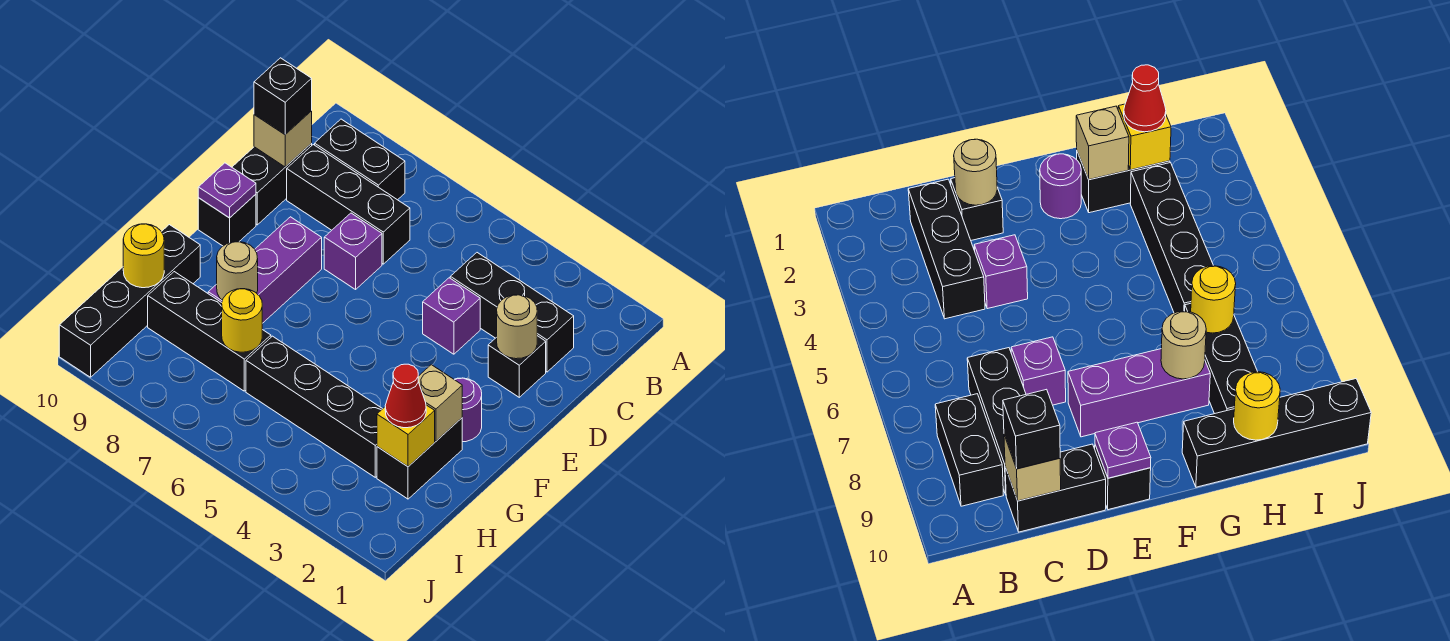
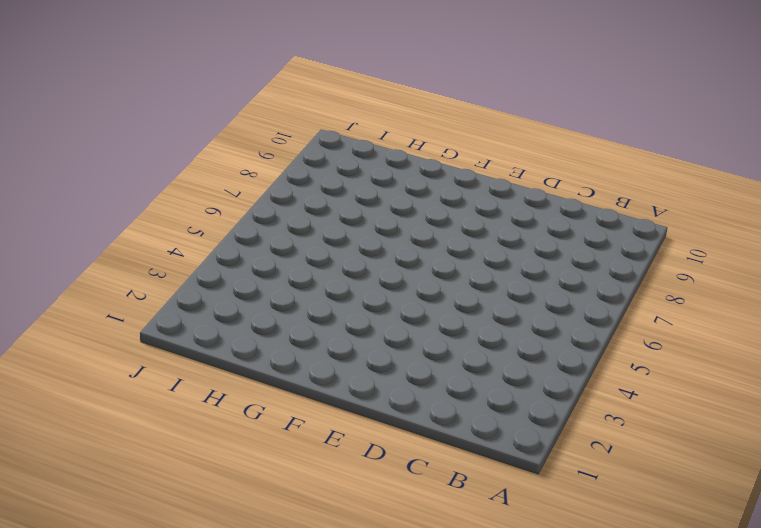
none -> black 1x2 brick [315,119,405,200]
none -> black 1x3 brick [450,253,574,372]
none -> black 1x3 brick [287,145,410,264]

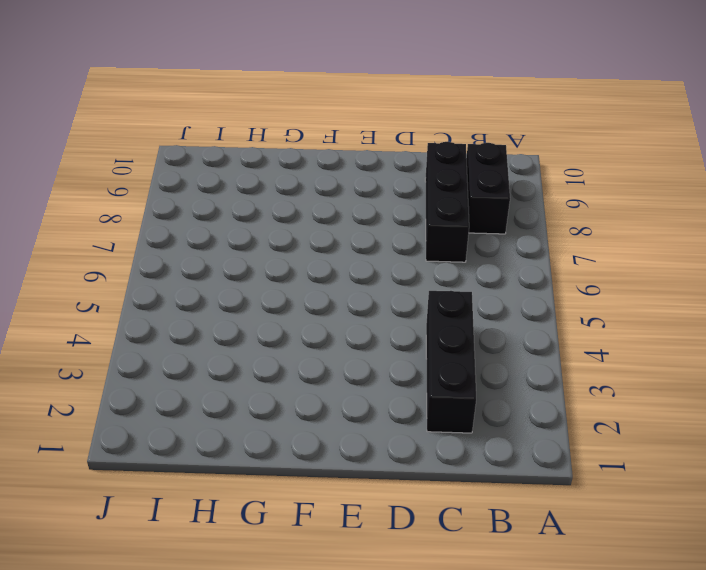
none -> black 1x2 brick [232,144,312,225]
none -> black 1x1 brick [488,336,546,397]
none -> purple 1x1 brick [423,278,480,354]

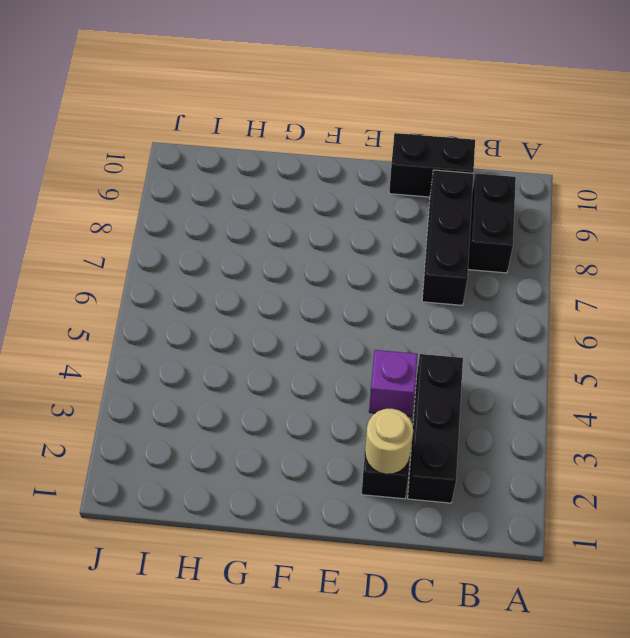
none -> purple 1x1 brick [324,213,382,289]
none -> purple 1x3 brick [208,217,322,323]
none -> black 1x1 brick [198,194,256,246]

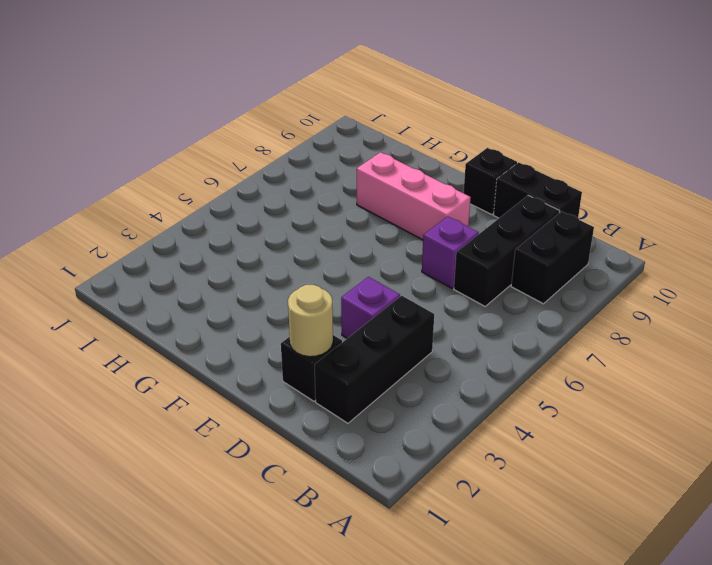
pink 1x3 brick [357,152,471,240] -> purple 1x3 brick [208,217,322,323]
none -> purple 1x1 round brick [454,378,482,442]
none -> black 1x2 brick [377,418,462,499]
none -> black 1x4 brick [59,225,200,377]

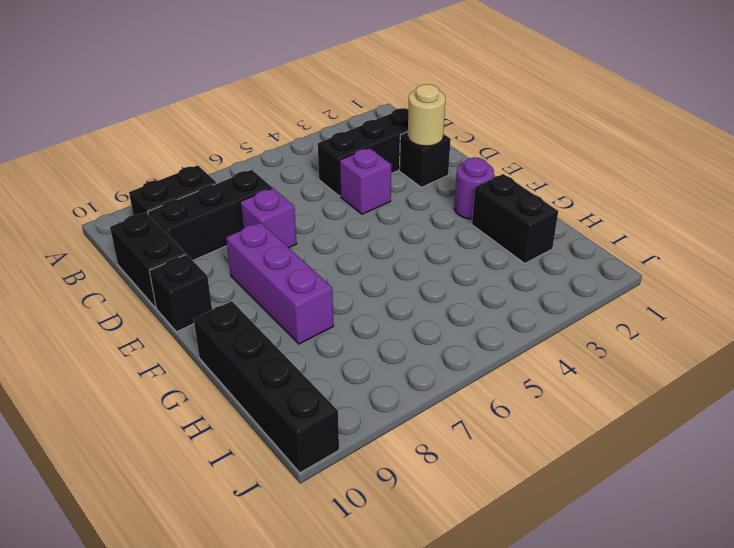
none -> black 1x4 brick [246,336,382,477]
none -> black 1x3 brick [148,272,271,391]
none -> tan 1x1 brick [254,111,312,167]

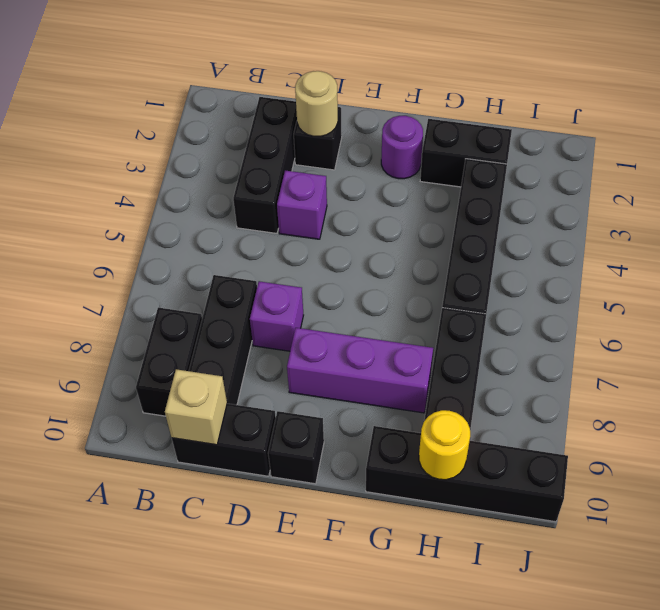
none -> purple 1x1 plate [198,163,256,218]
none -> tan 1x1 brick [418,365,462,441]
none -> tan 1x1 round brick [217,242,258,300]

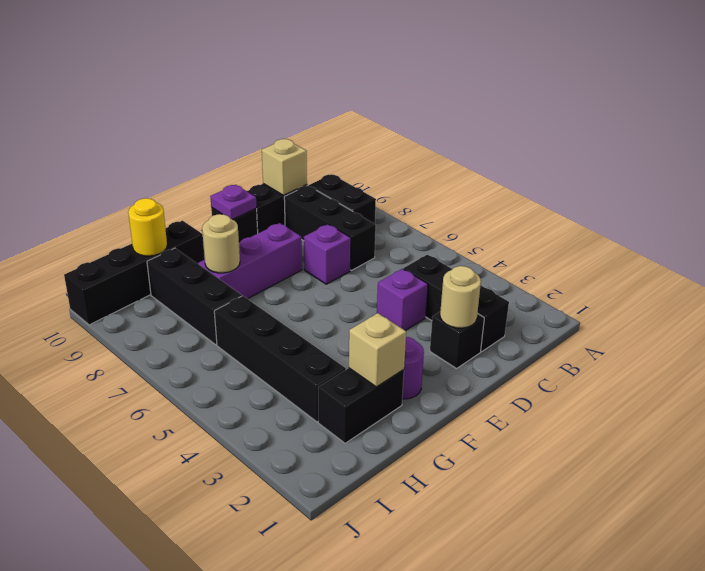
none -> yellow 1x1 brick [377,405,435,467]
none -> yellow 1x1 round brick [222,289,262,352]
none -> black 1x1 brick [254,58,312,134]

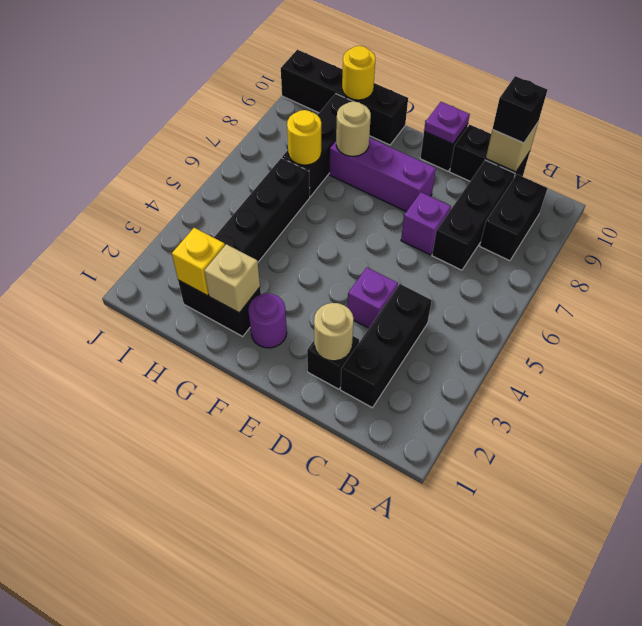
none -> red 1x1 cone [385,364,426,428]

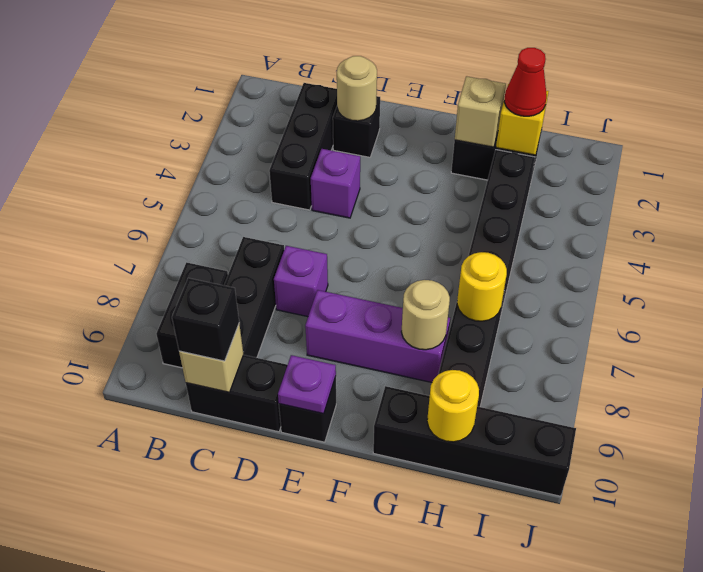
none -> purple 1x1 round brick [454,378,482,442]

